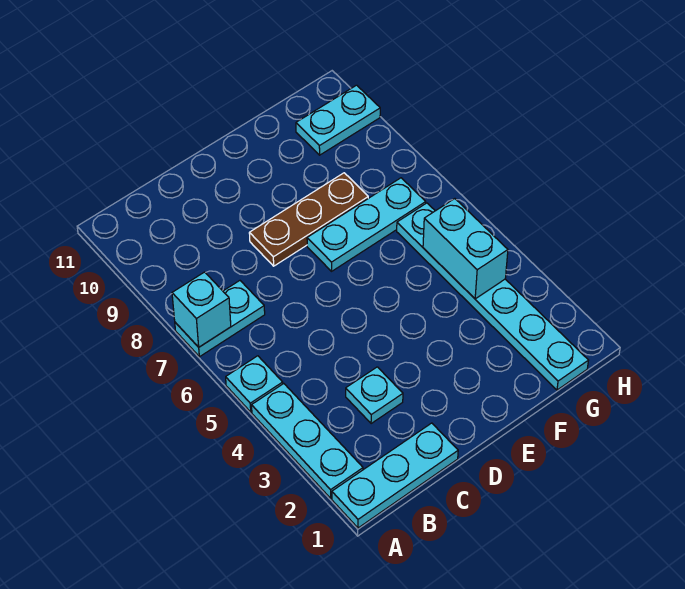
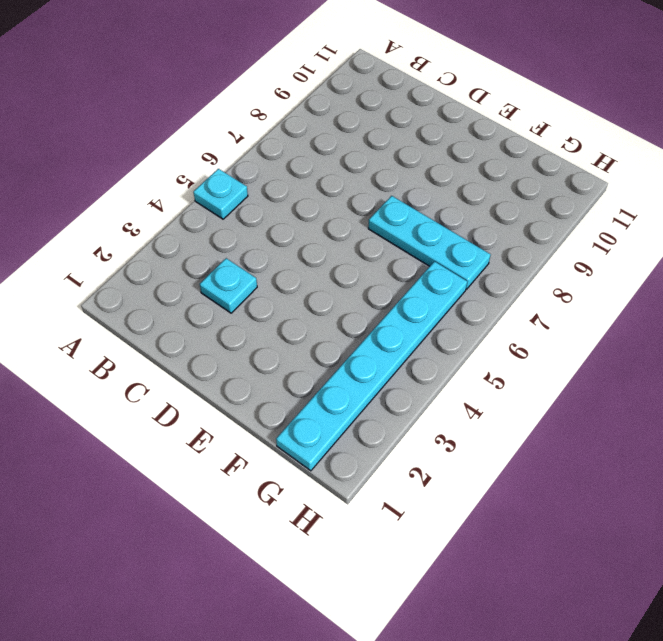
none -> cyan 1x3 plate [332,423,458,528]
none -> cyan 1x3 plate [252,384,363,498]

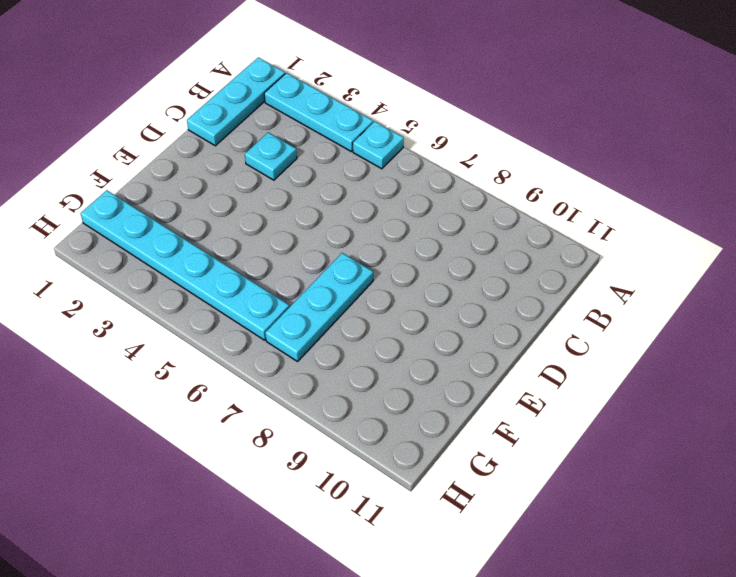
none -> cyan 1x2 plate [175,281,265,357]
none -> brown 1x3 plate [249,173,368,266]

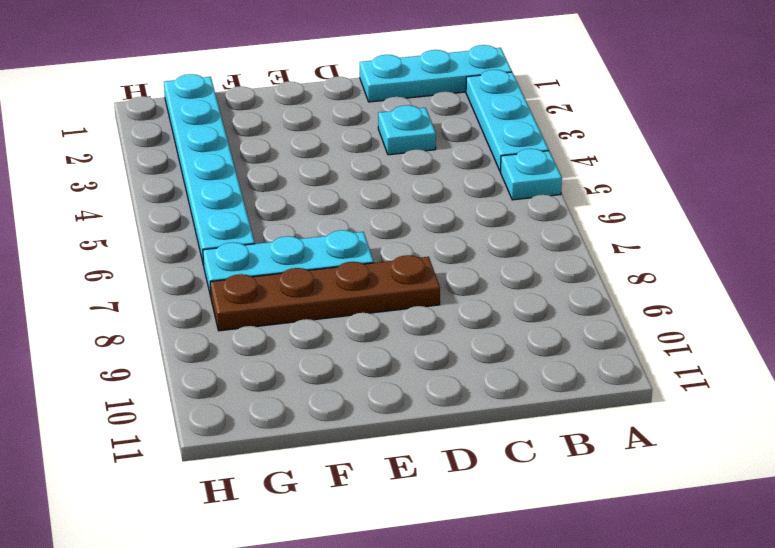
brown 1x4 plate [210,255,440,331] -> brown 1x3 plate [249,173,368,266]
none -> cyan 1x2 plate [175,281,265,357]
none -> cyan 1x2 plate [296,85,380,155]

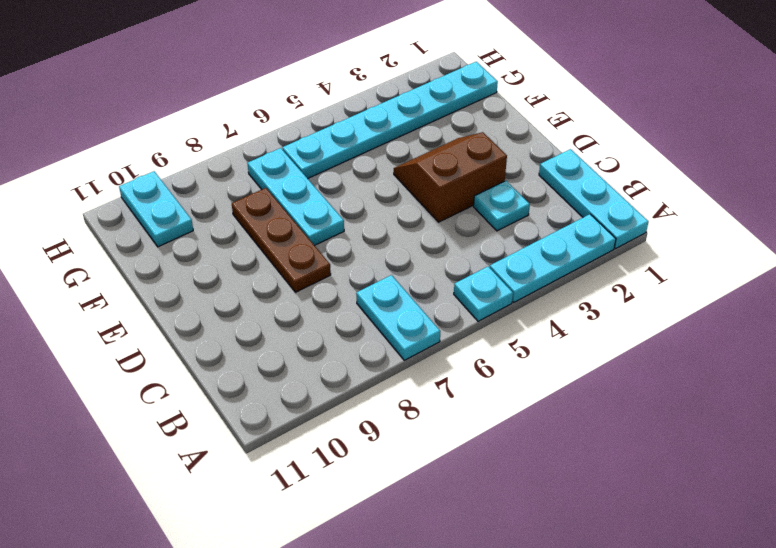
brown 2x2 slope [394,132,507,222] -> none
none -> cyan 1x1 brick [172,272,231,347]
none -> cyan 1x2 brick [423,199,508,299]

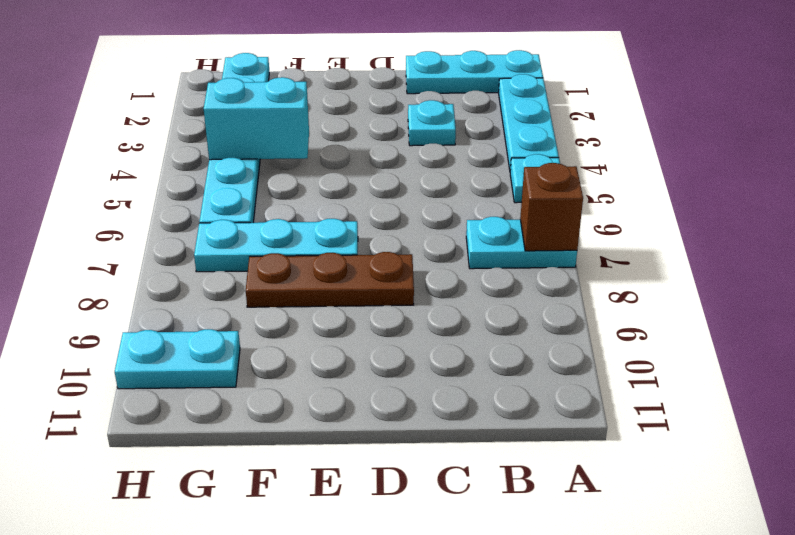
brown 1x1 brick [520,163,583,251] -> cyan 1x1 brick [172,272,231,347]
cyan 1x2 brick [204,77,309,160] -> cyan 1x2 brick turned to [423,199,508,299]

